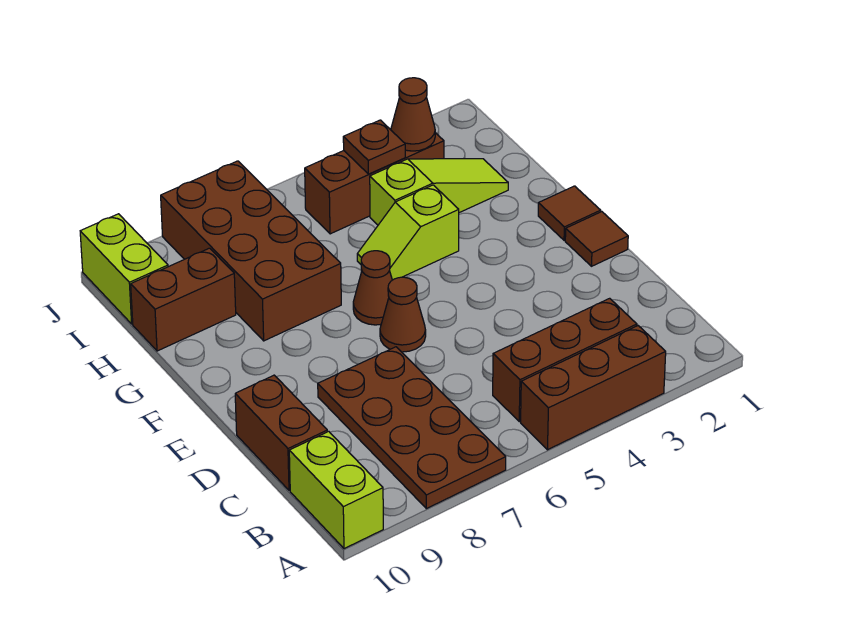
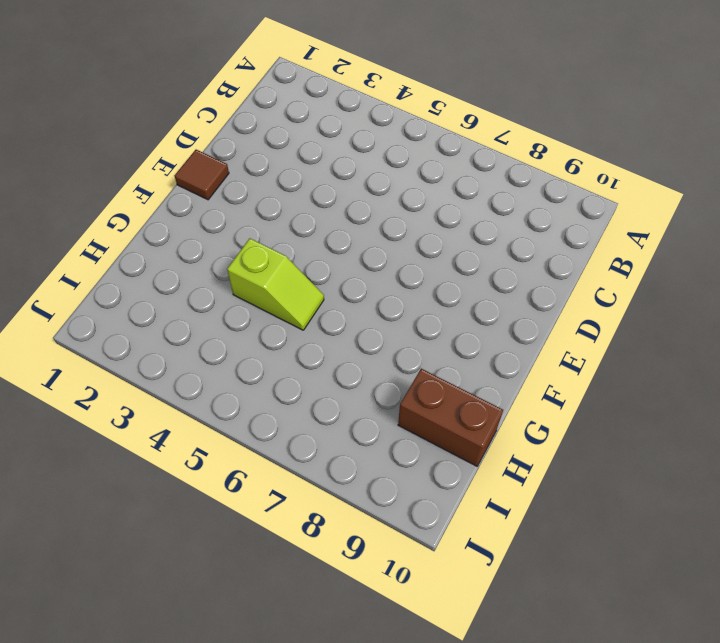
none -> brown 1x3 brick [521,326,666,450]
none -> brown 2x4 plate [318,347,506,509]
none -> lime 1x2 brick [289,431,383,549]

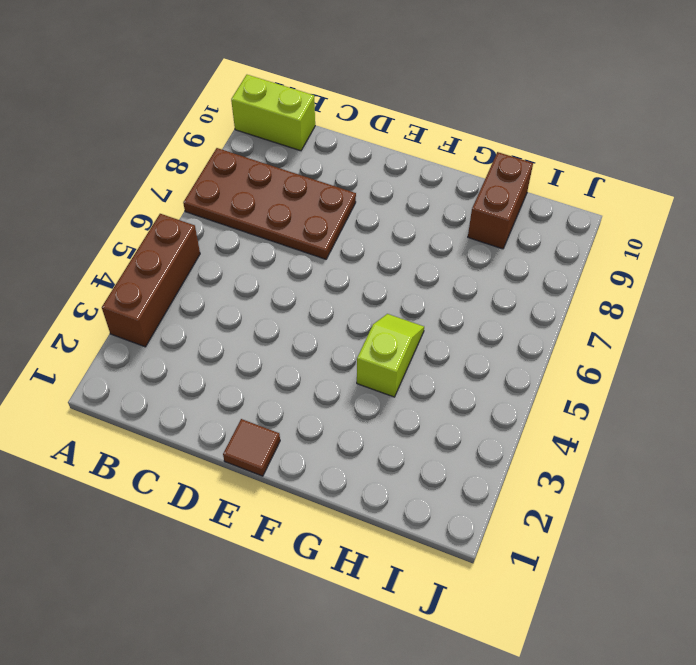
none -> brown 1x3 brick [493,298,637,422]
none -> brown 1x2 brick [235,375,327,490]
none -> brown 1x1 cone [380,277,426,352]

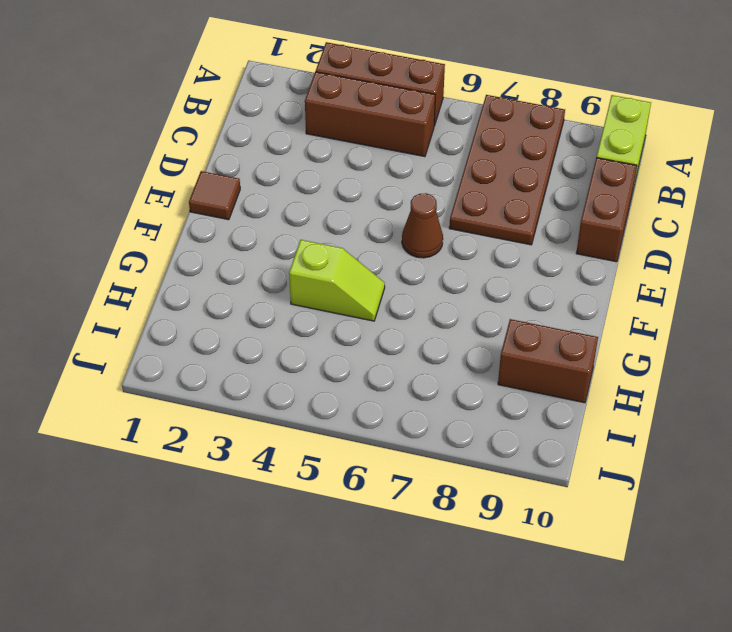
none -> brown 1x1 tile [538,186,601,240]
none -> brown 1x1 cone [353,251,392,325]
none -> brown 2x4 brick [161,161,341,341]

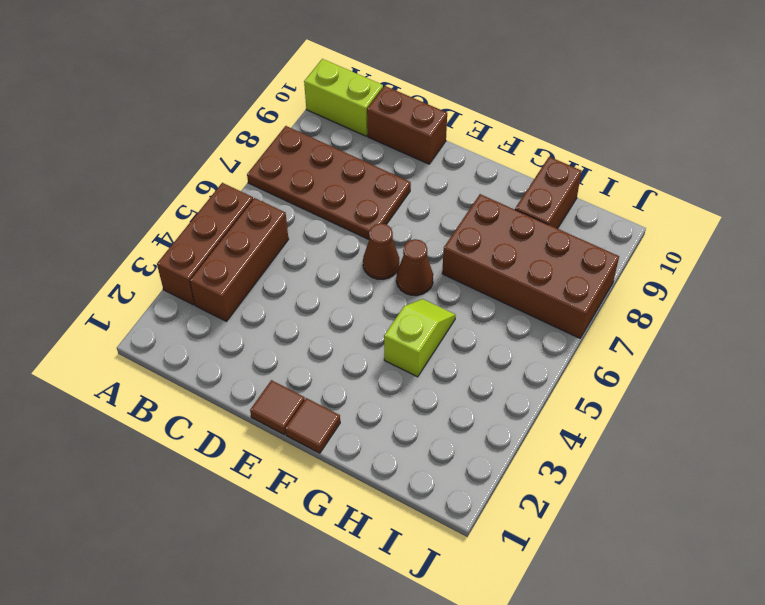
none -> lime 1x3 slope [370,159,508,225]
none -> brown 1x3 brick [305,133,444,234]
none -> lime 1x2 brick [80,214,168,324]

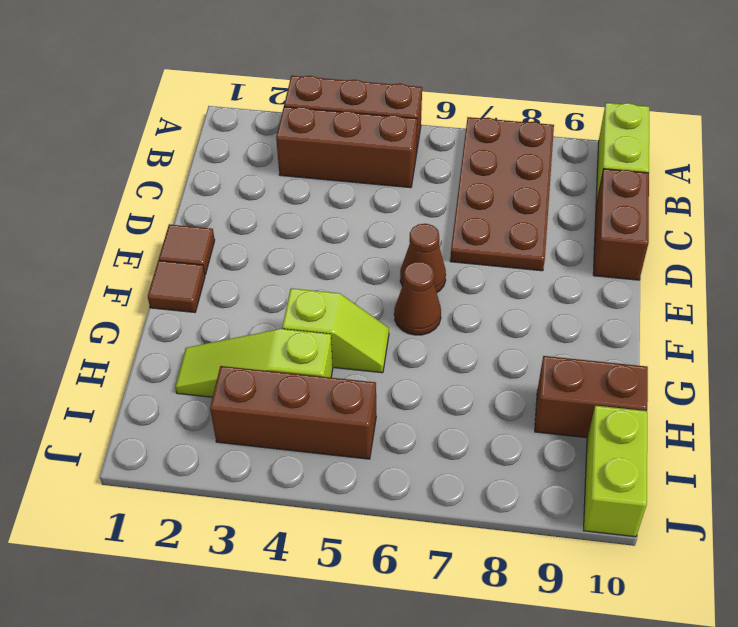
none -> brown 2x4 brick [161,161,341,341]
none -> brown 1x1 cone [391,78,435,151]
none -> brown 1x1 plate [343,120,405,174]

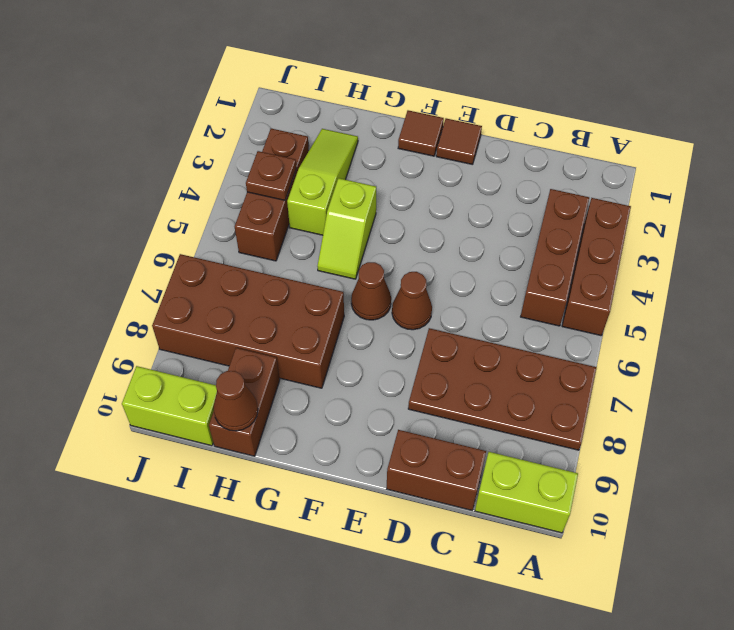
brown 1x1 cone [213,371,258,431] -> brown 1x1 cone moved to [391,78,435,151]

